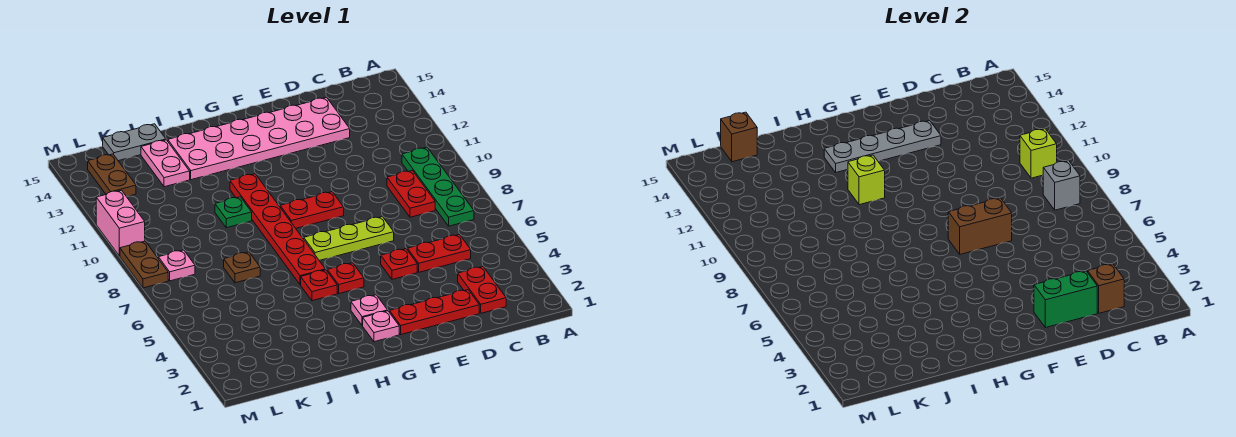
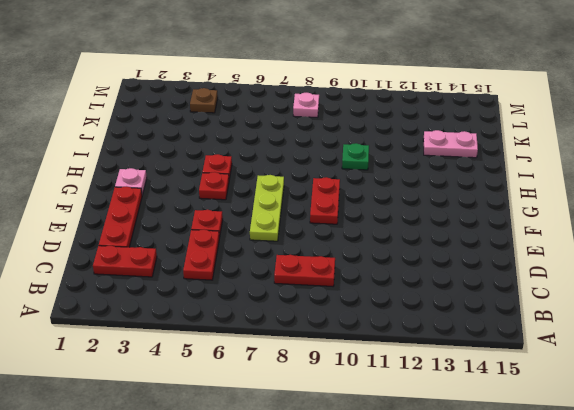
brown 1x1 plate [190,88,218,113] -> brown 1x1 plate moved to [224,252,260,283]
none -> green 1x4 plate [402,148,474,226]
none -> pink 2x6 plate [168,97,350,180]
none -> pink 1x1 plate [351,295,388,326]
none -> red 1x6 plate [230,174,325,285]

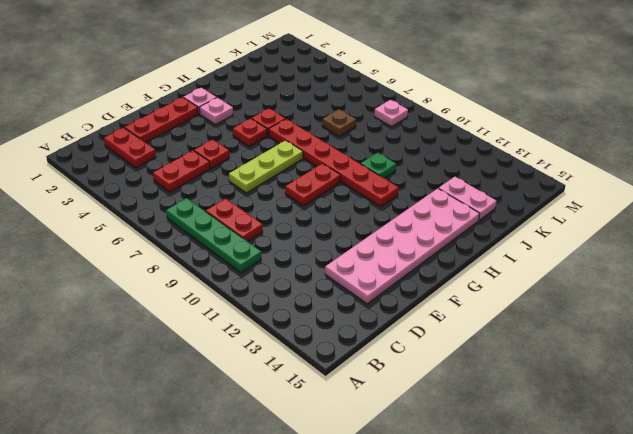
none -> grey 1x2 plate [103,124,166,161]
none -> brown 1x2 plate [88,154,136,196]
none -> brown 1x2 plate [120,241,168,288]
none -> pink 1x2 brick [96,190,145,256]

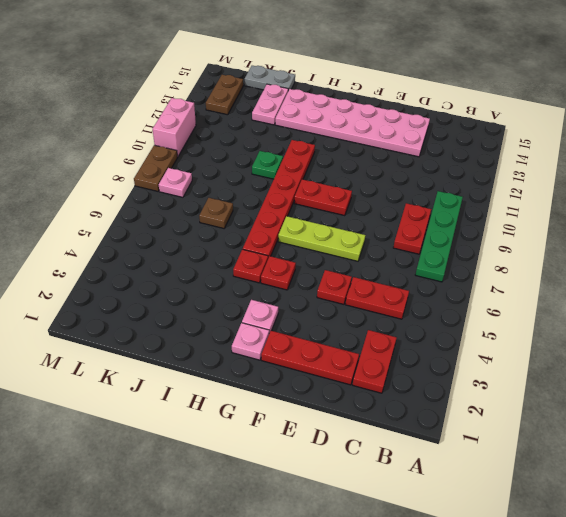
none -> grey 1x1 brick [1043,161,1080,210]
none -> lime 1x1 brick [1020,129,1057,178]
none -> brown 1x1 brick [1088,264,1124,313]
none -> green 1x2 brick [1034,271,1097,328]

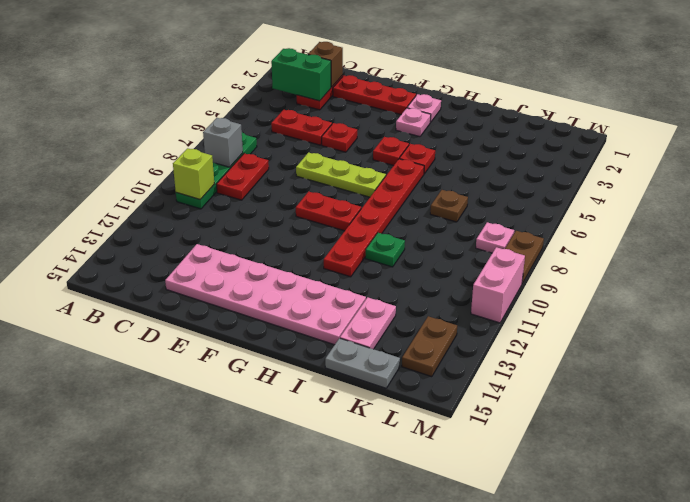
green 1x2 brick [271,48,331,101] -> green 1x2 brick moved to [1034,271,1097,328]
none -> brown 1x2 brick [948,198,1012,254]
none -> grey 1x4 plate [824,121,941,172]
none -> lime 1x1 brick [848,155,885,205]
none -> brown 1x1 brick [721,112,757,162]

